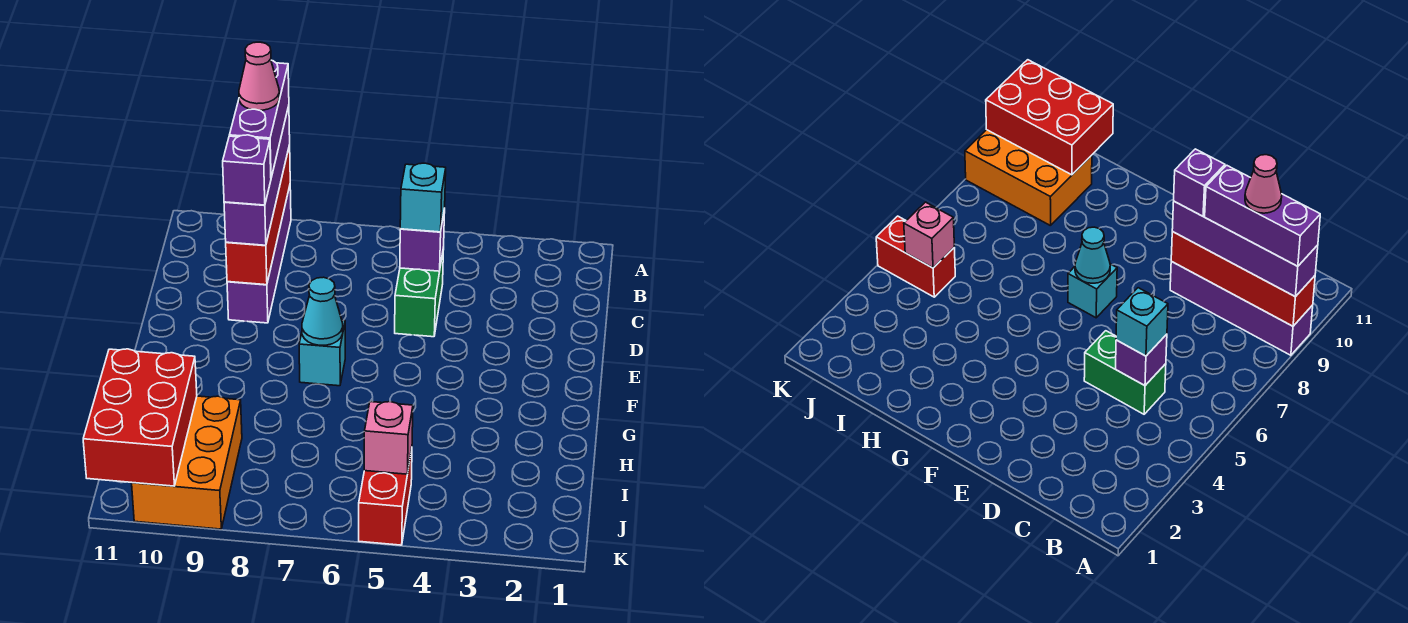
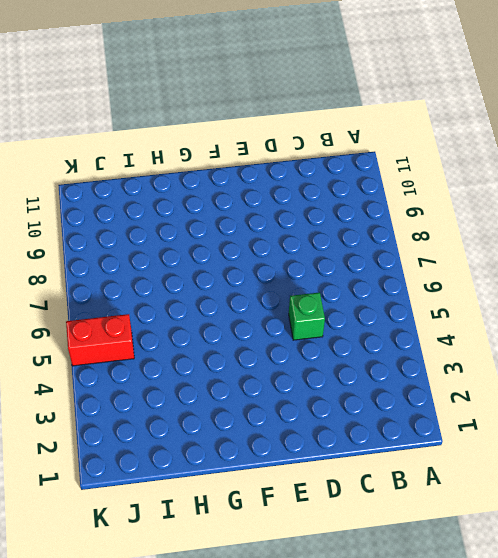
green 1x1 brick [289,292,325,340] -> green 1x2 brick [395,247,444,337]
none -> purple 1x4 brick [227,186,291,323]
none -> cyan 1x1 brick [299,321,345,386]
none -> orange 2x3 brick [132,396,242,529]

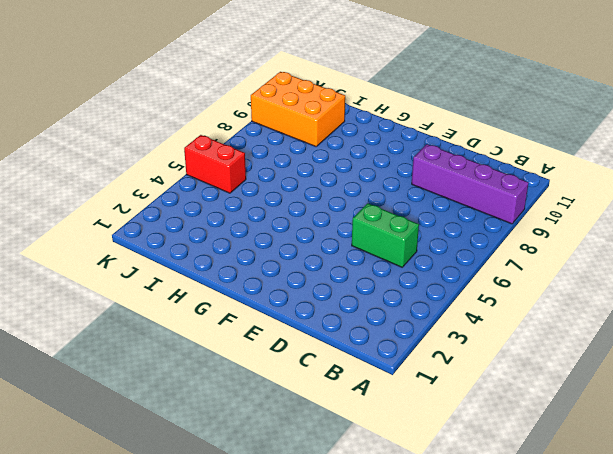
none -> cyan 1x1 brick [299,321,345,386]
none -> red 1x4 brick [226,145,290,285]
none -> purple 1x1 brick [400,209,445,271]

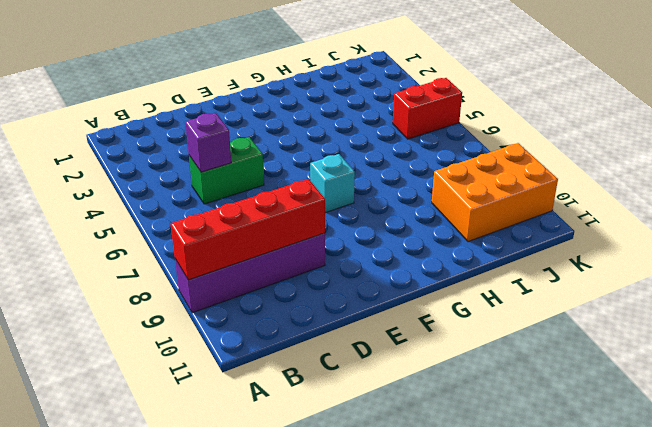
none -> cyan 1x1 cone [302,277,343,345]
none -> red 2x3 brick [83,349,197,486]
none -> pink 1x1 brick [364,402,413,474]

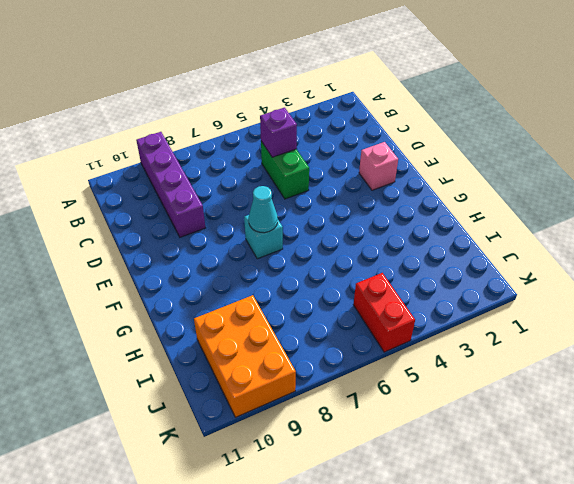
pink 1x1 brick [359,142,398,190] -> pink 1x1 brick moved to [364,402,413,474]
none -> red 1x4 brick [226,145,290,285]
none -> red 2x3 brick [83,349,197,486]
none -> purple 1x4 brick [224,106,290,245]

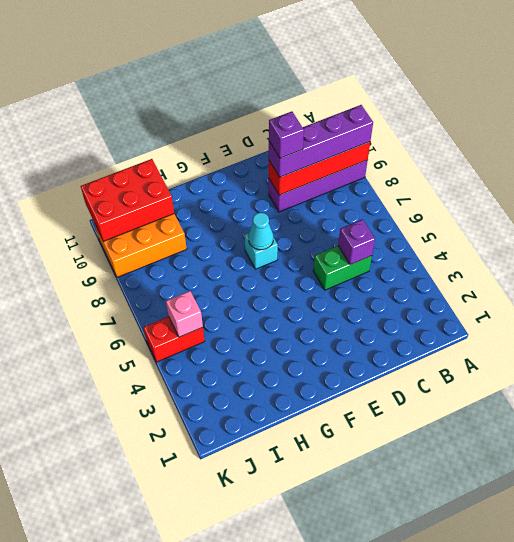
none -> cyan 1x1 brick [400,163,446,232]
none -> purple 1x3 brick [229,60,289,177]
none -> pink 1x1 cone [239,42,279,110]

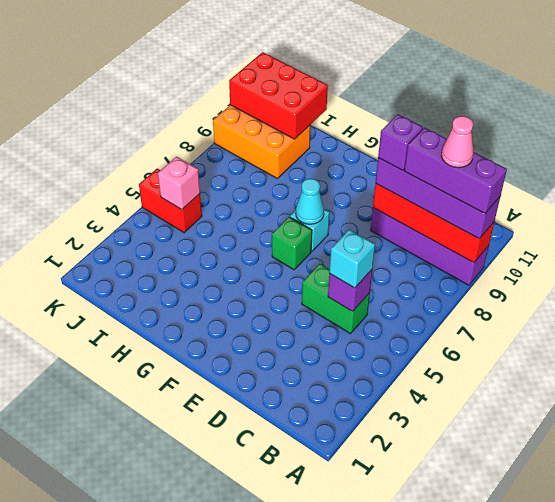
green 1x1 brick [272,217,312,270] -> none

